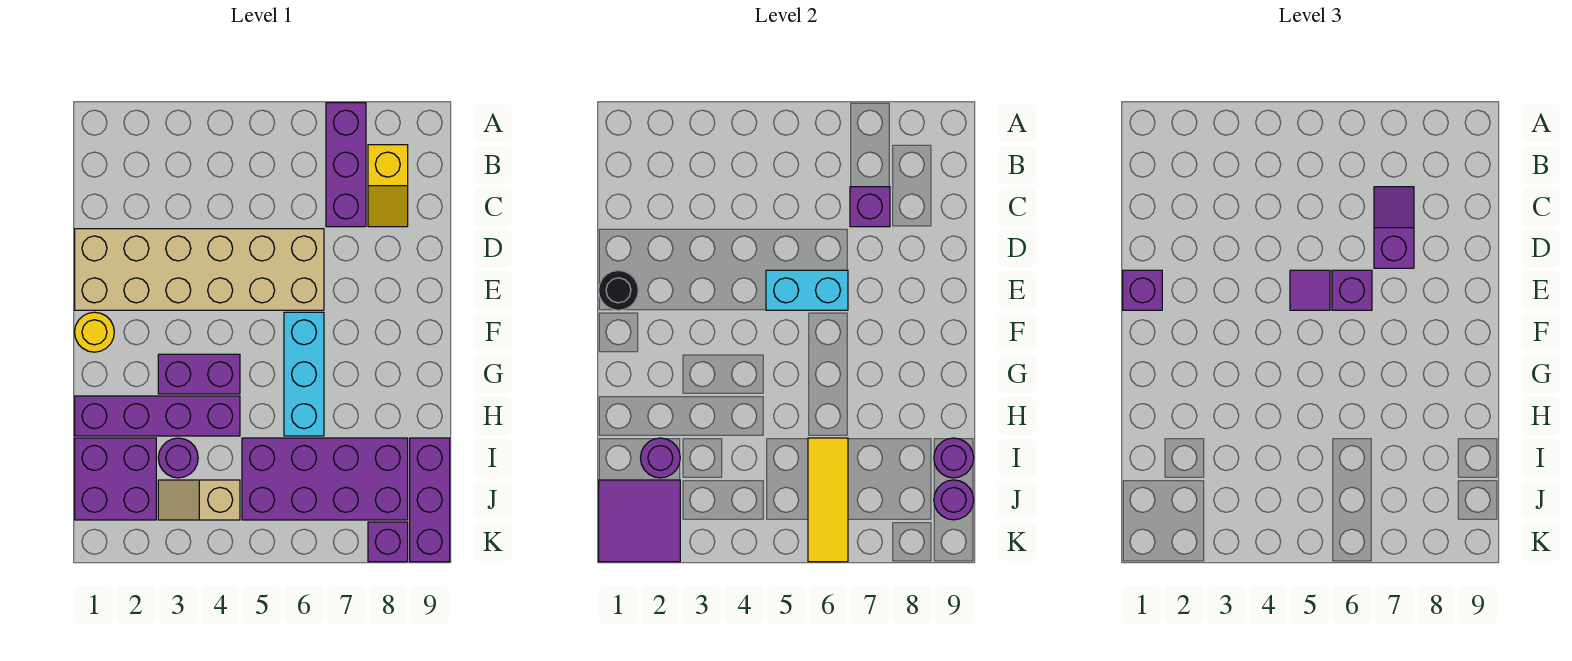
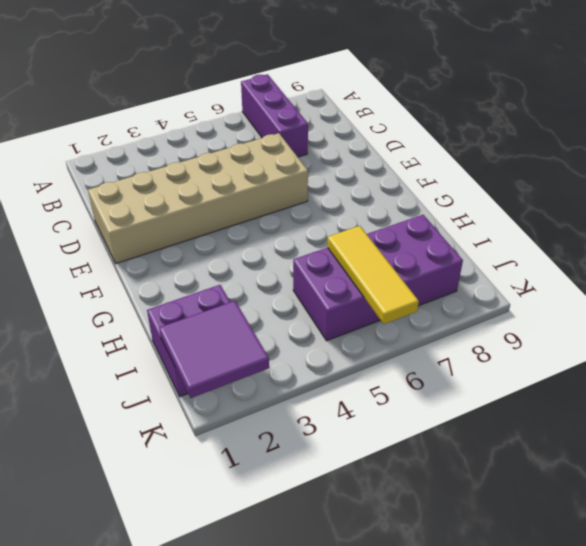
none -> yellow 1x2 slope [368,145,408,227]
none -> yellow 1x1 round brick [75,312,114,352]
none -> cyan 1x3 brick [284,312,324,436]

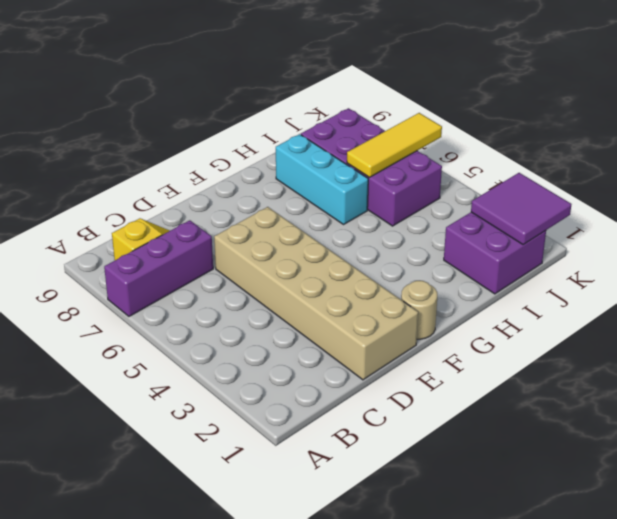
tan 1x1 round brick [401,281,437,339] -> yellow 1x1 round brick [75,312,114,352]
cyan 1x3 brick [276,134,368,224] -> cyan 1x3 brick turned to [284,312,324,436]
none -> purple 1x2 brick [158,354,240,394]
none -> purple 1x4 brick [75,396,240,436]
none -> purple 1x1 round brick [158,438,198,478]

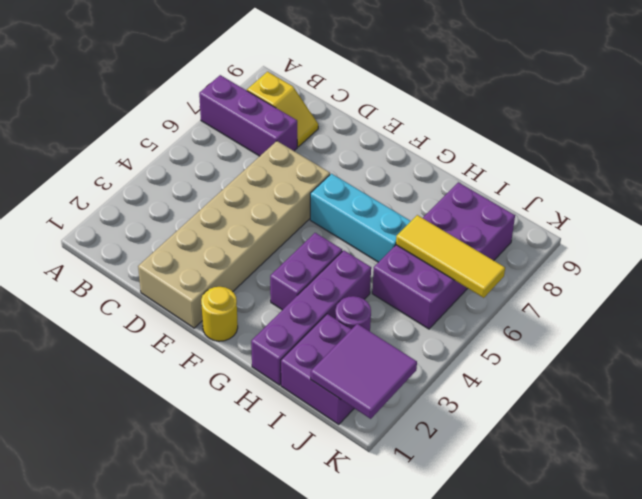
none -> purple 1x3 brick [410,438,450,562]
none -> tan 1x2 slope [158,480,240,520]
none -> purple 1x1 brick [368,522,408,562]

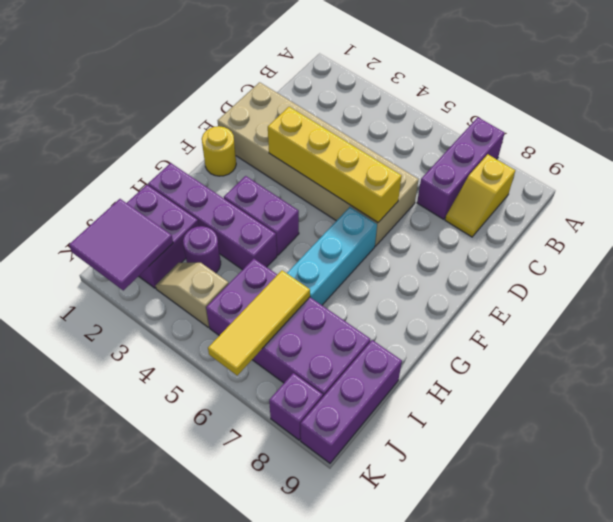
yellow 1x4 brick [268,107,402,222] -> cyan 1x2 brick [766,270,848,310]
none -> purple 1x1 brick [850,187,890,227]
none -> black 1x1 round brick [599,270,638,310]
none -> purple 1x1 round brick [641,438,680,478]

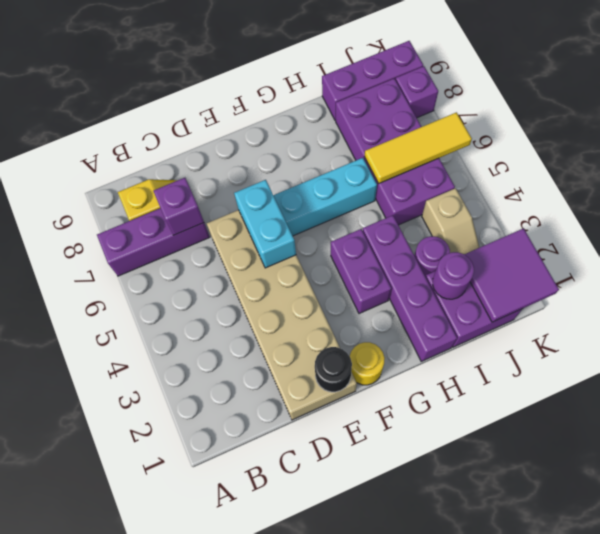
none -> purple 1x1 round brick [934,438,974,478]
none -> purple 1x1 round brick [934,480,974,520]
none -> purple 1x2 slope [1374,187,1414,268]

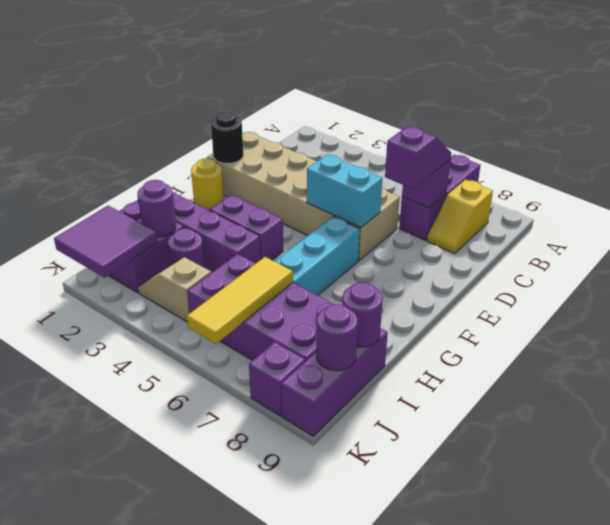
none -> purple 1x1 brick [1123,270,1162,310]
none -> purple 1x1 tile [1290,270,1330,310]
none -> purple 1x1 brick [1332,270,1372,310]

